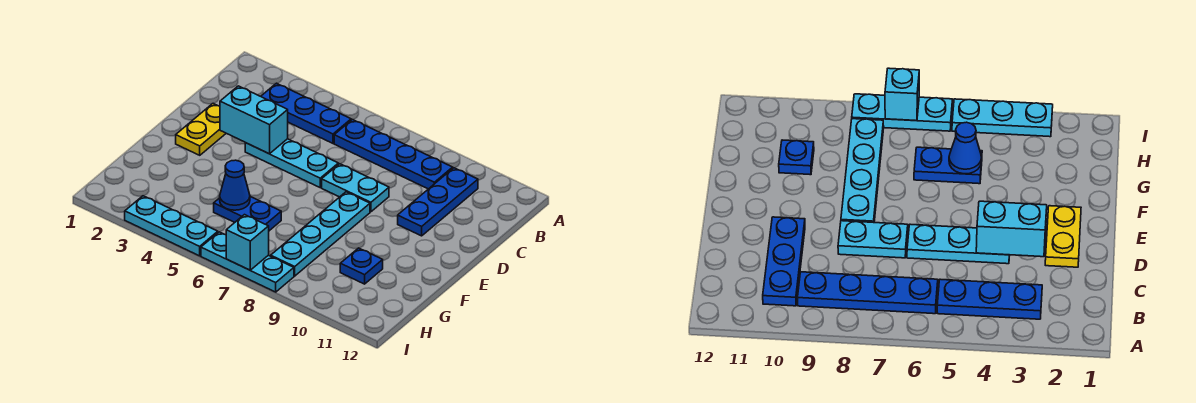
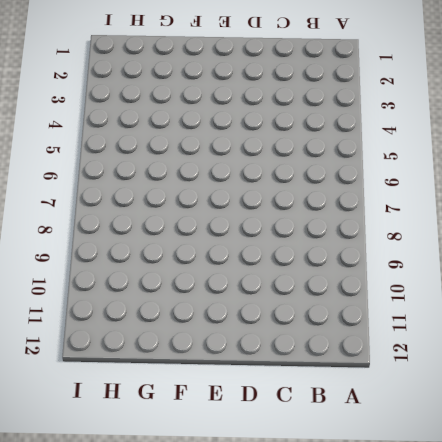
none -> blue 1x3 plate [261,83,351,143]
none -> blue 1x4 plate [334,120,453,189]
none -> blue 1x3 plate [398,168,478,236]

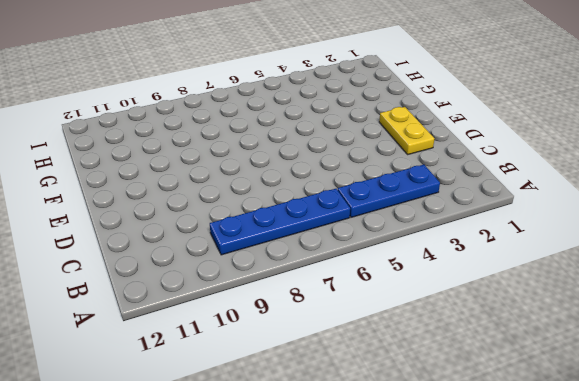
none -> blue 1x3 plate [398,168,478,236]
none -> cyan 1x3 plate [245,139,338,187]
none -> cyan 1x2 plate [322,164,389,212]

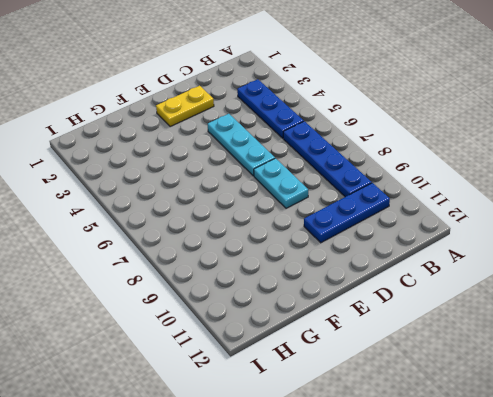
none -> cyan 1x4 plate [271,192,370,276]
none -> blue 1x2 plate [214,197,281,231]
none -> blue 1x1 plate [340,248,383,284]

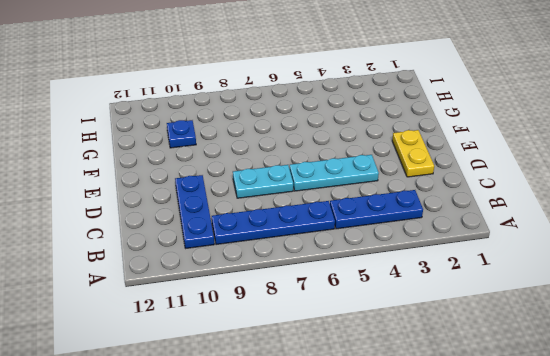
none -> cyan 1x4 plate [271,192,370,276]
none -> blue 1x2 plate [214,197,281,231]
none -> cyan 1x3 plate [125,196,218,256]

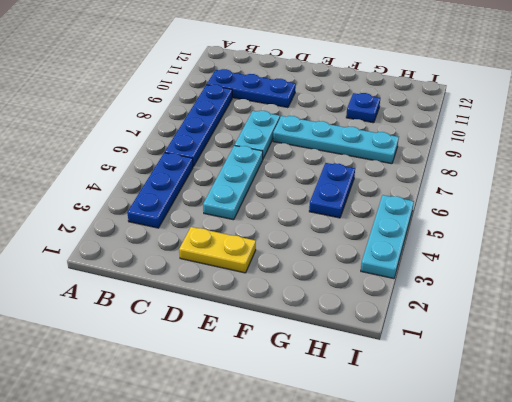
none -> cyan 1x3 plate [201,232,294,292]
none -> cyan 1x2 brick [220,86,288,154]
none -> blue 1x1 cone [220,160,250,210]

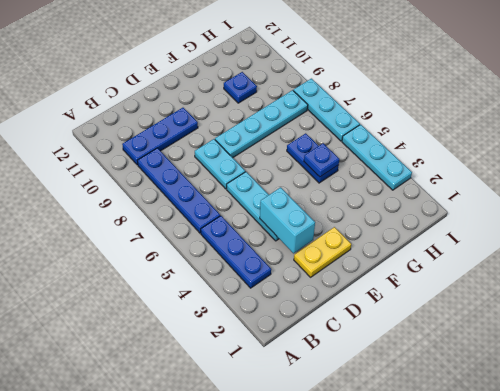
blue 1x1 plate [304,143,339,177] -> blue 1x1 cone [220,160,250,210]
none -> cyan 1x1 brick [226,215,269,270]

